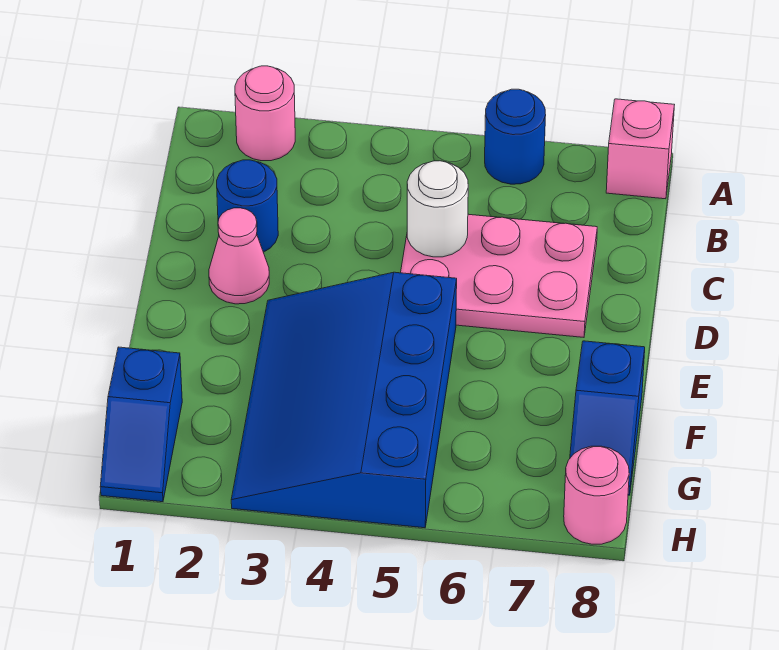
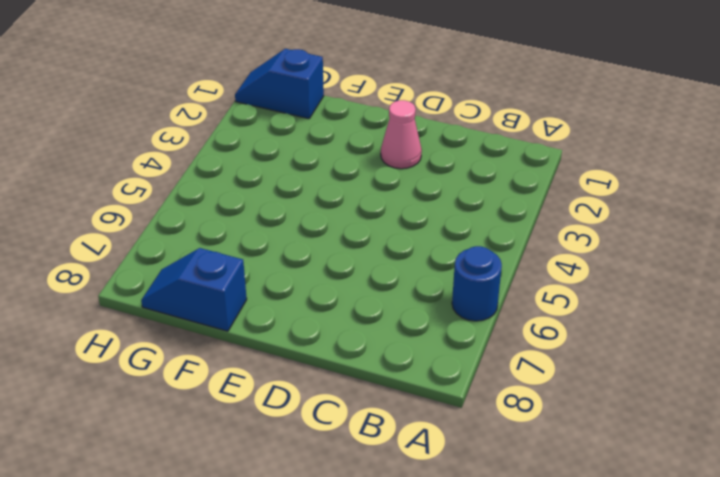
none -> pink 1x1 round brick [235,66,295,161]
none -> pink 1x1 brick [606,99,674,199]

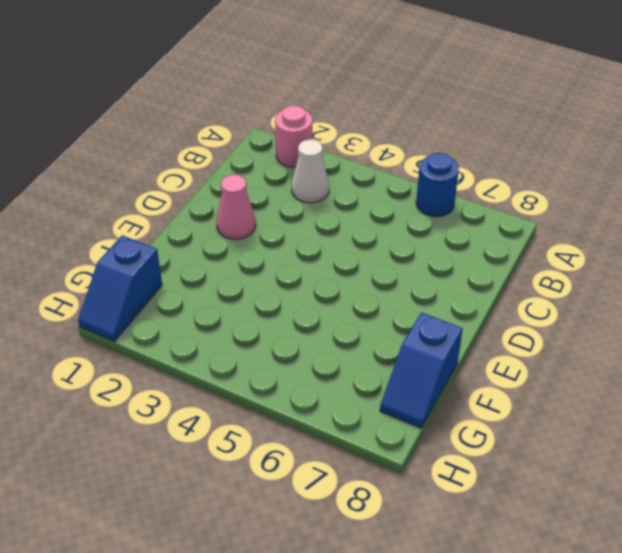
white 1x1 cone [292,139,329,203] -> none
none -> pink 1x1 brick [606,99,674,199]
none -> blue 1x1 round brick [217,160,278,252]

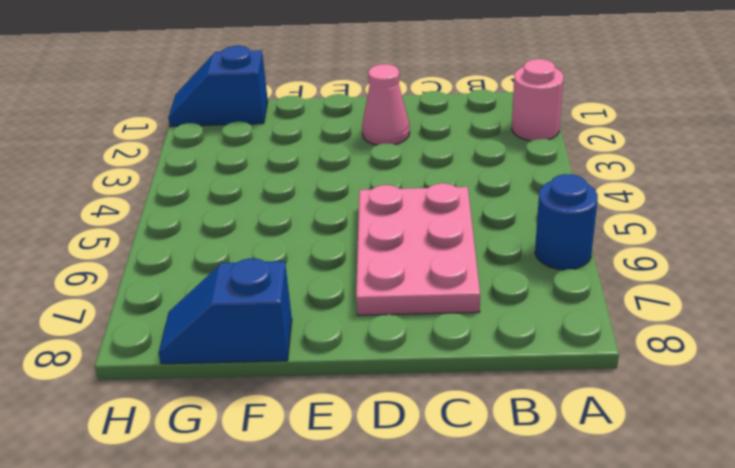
none -> pink 1x1 brick [606,99,674,199]
none -> blue 1x1 round brick [217,160,278,252]

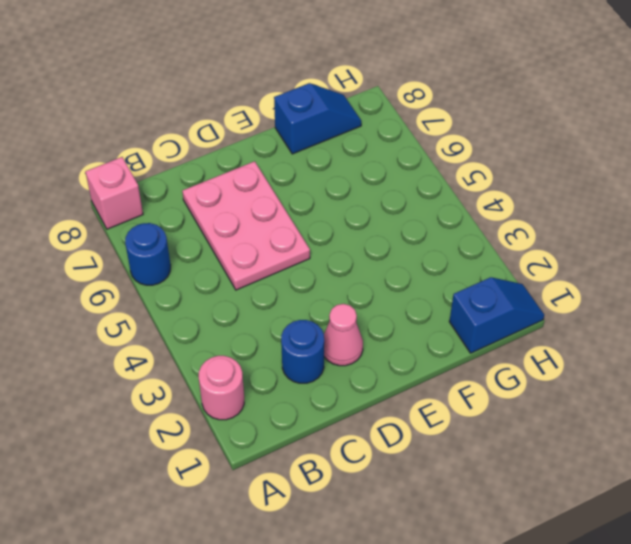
none -> blue 3x4 slope [231,272,457,528]
none -> pink 1x1 round brick [564,446,629,544]

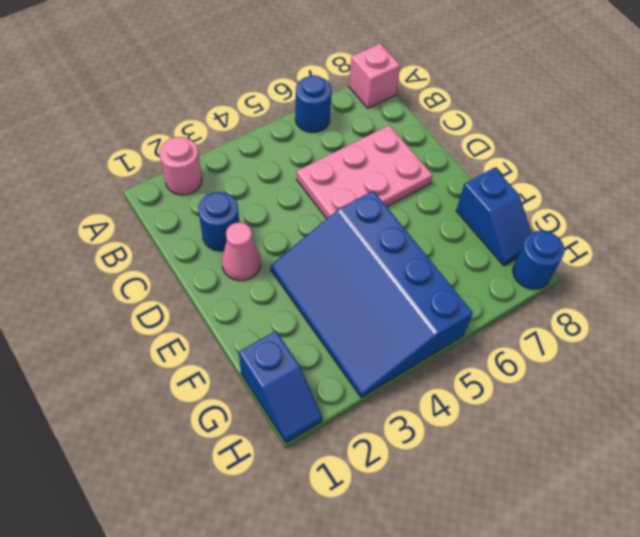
blue 1x1 round brick [513,231,564,289] -> pink 1x1 round brick [564,446,629,544]
none -> white 1x1 round brick [407,161,468,257]

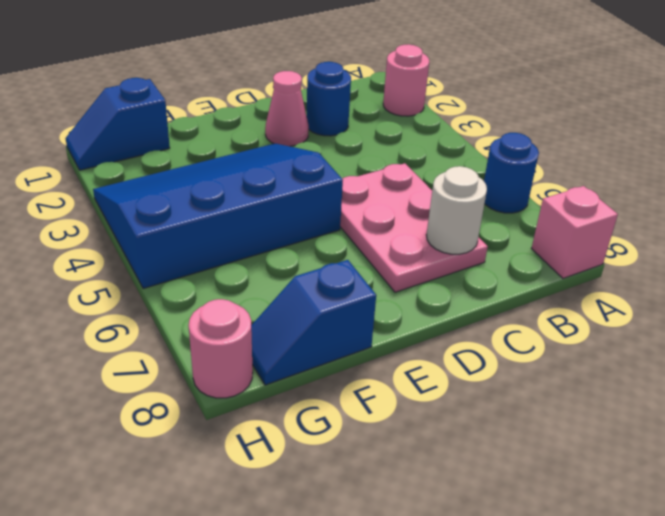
white 1x1 round brick [426,166,487,254] -> white 1x1 round brick moved to [407,161,468,257]

